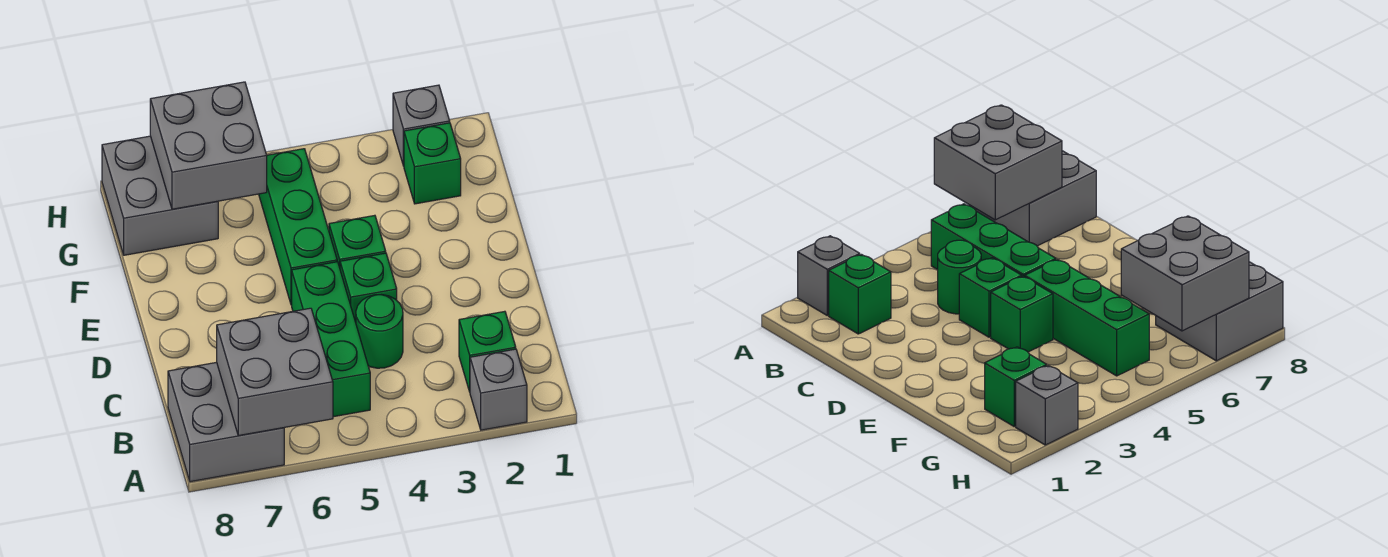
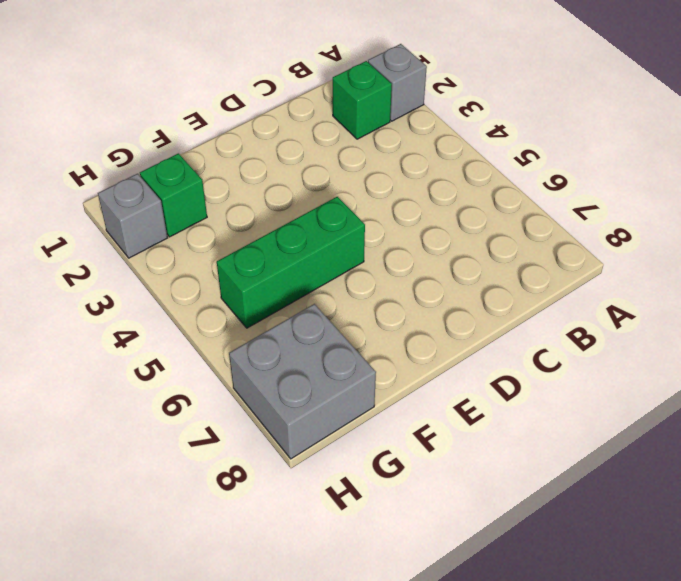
none -> grey 2x2 brick [168,362,284,482]
none -> green 1x3 brick [292,262,370,417]
none -> green 1x1 round brick [356,295,403,368]

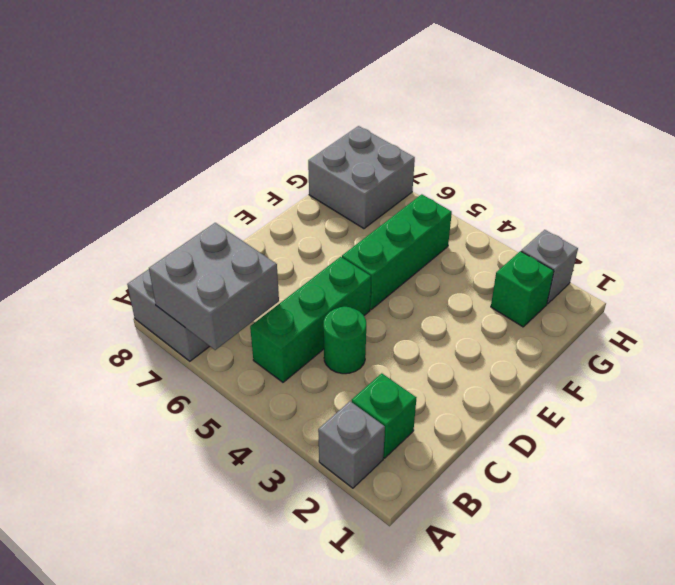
none -> green 1x1 brick [340,253,397,322]
none -> green 1x1 brick [329,215,386,267]
none -> grey 2x2 brick [150,82,267,209]

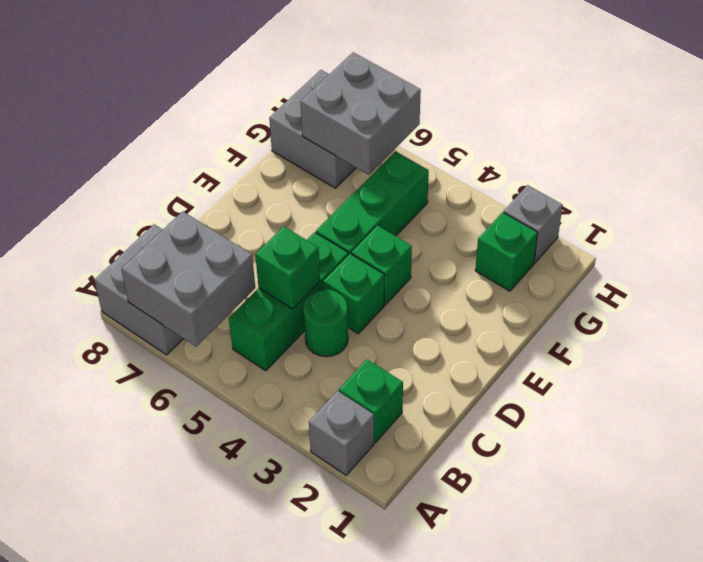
green 1x1 brick [255,226,320,309] -> none

